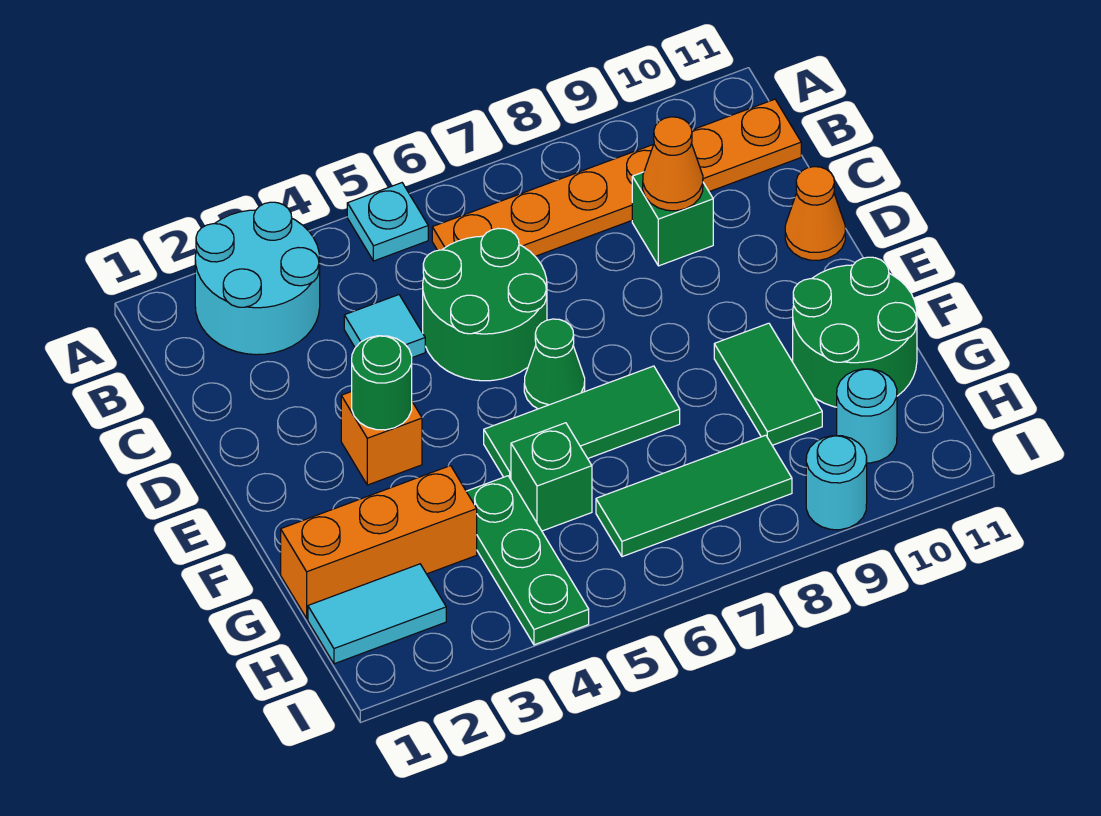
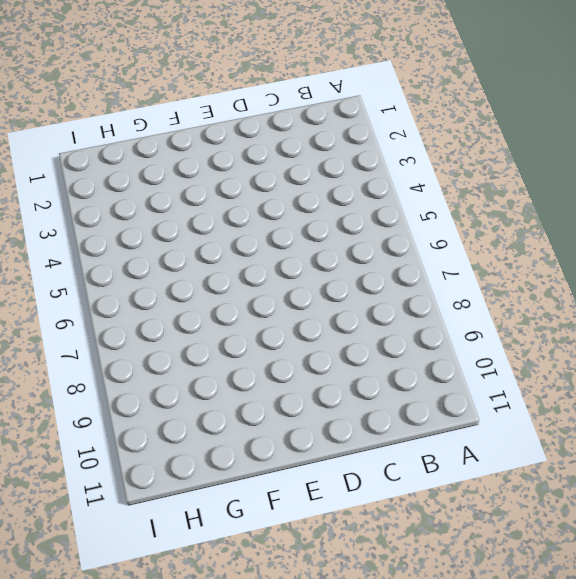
none -> cyan 2x2 round brick [195,202,320,355]
none -> cyan 1x1 plate [347,183,428,261]
none -> orange 1x6 plate [432,99,801,256]

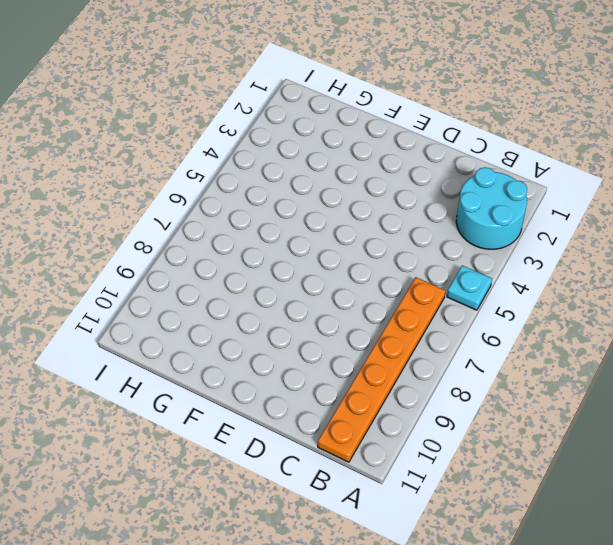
none -> cyan 1x1 tile [344,295,425,358]
none -> green 2x2 round brick [423,228,547,381]
none -> green 1x1 brick [632,172,713,266]

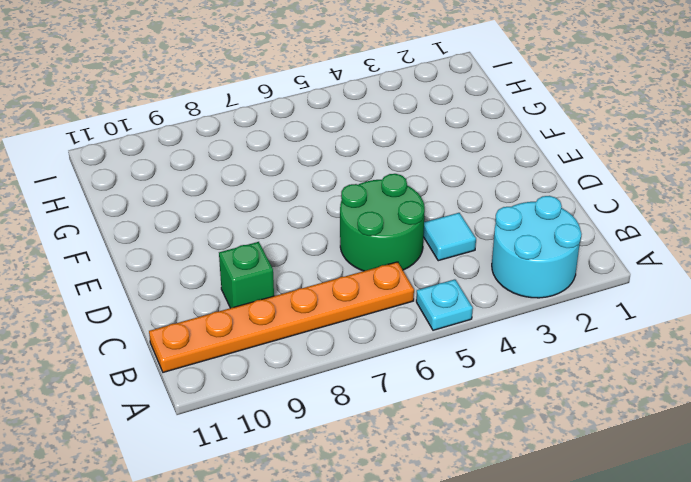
none -> orange 1x1 cone [785,167,845,260]
none -> orange 1x1 brick [341,392,422,485]
none -> green 1x1 cone [524,319,585,409]

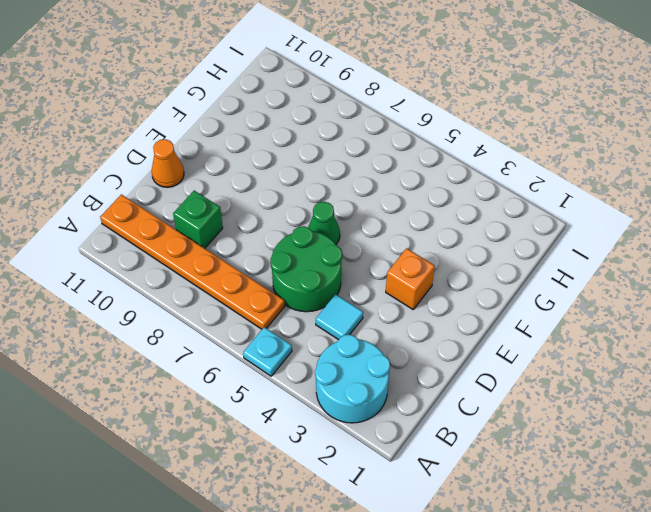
none -> green 1x3 tile [484,366,680,479]
none -> green 1x2 tile [714,323,822,445]
none -> green 2x2 round brick [793,257,917,407]

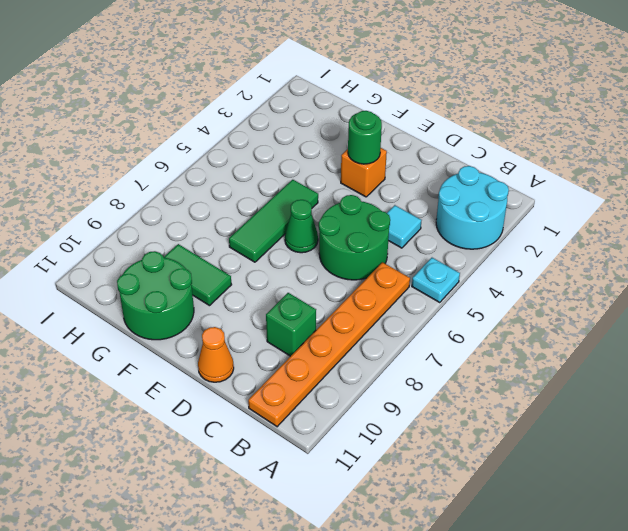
none -> orange 1x3 brick [281,466,477,618]
none -> green 1x3 plate [466,476,589,645]
none -> green 1x1 brick [511,423,592,531]

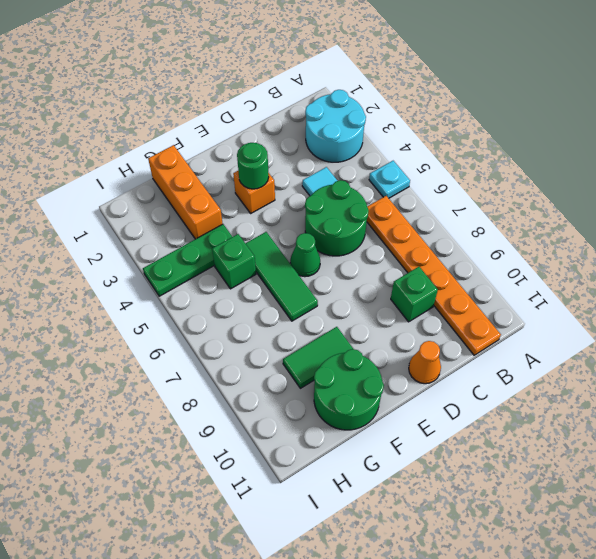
none -> cyan 1x2 tile [308,564,446,664]
none -> green 1x3 tile [596,435,792,557]
none -> cyan 1x1 round brick [837,369,897,463]

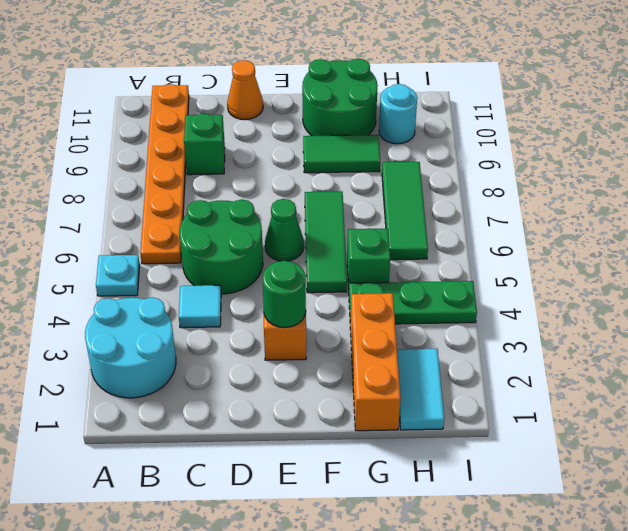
none -> cyan 1x1 round brick [806,436,867,530]
none -> orange 1x1 cone [643,117,703,211]

